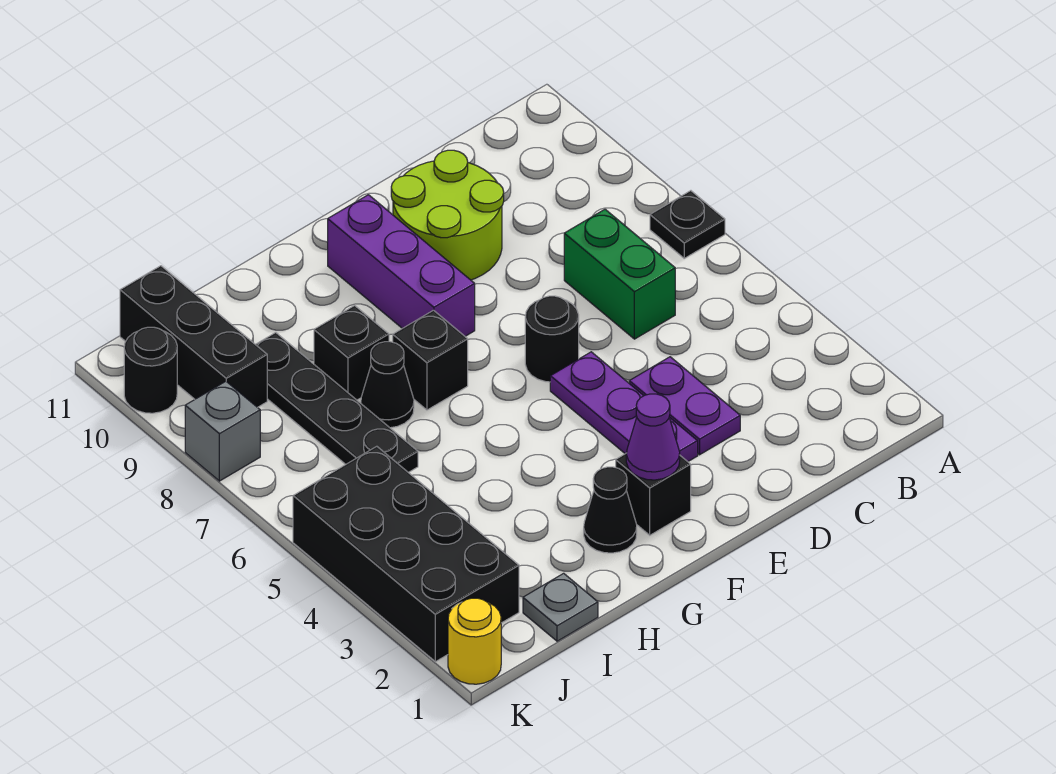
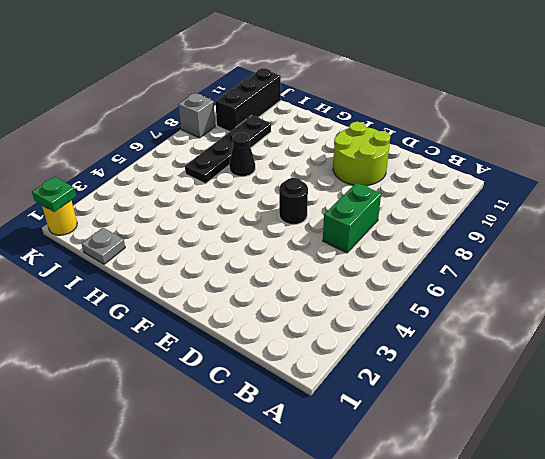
green 1x1 plate [32,177,76,212] -> none
none -> black 1x1 plate [650,191,725,258]
none -> purple 1x2 plate [629,357,740,455]
none -> purple 1x3 plate [550,352,698,462]

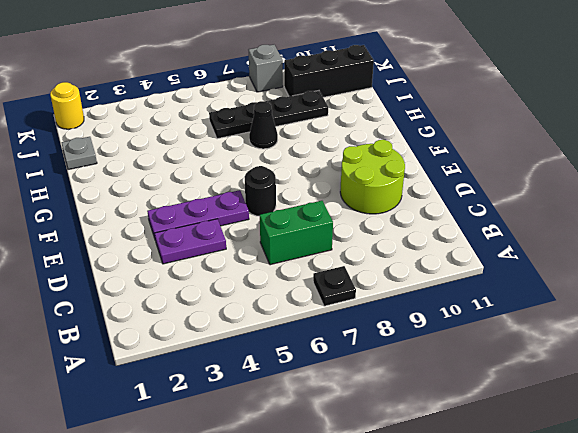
none -> black 1x1 brick [616,453,691,535]
none -> purple 1x3 brick [328,195,475,336]
none -> black 1x1 cone [584,467,637,553]

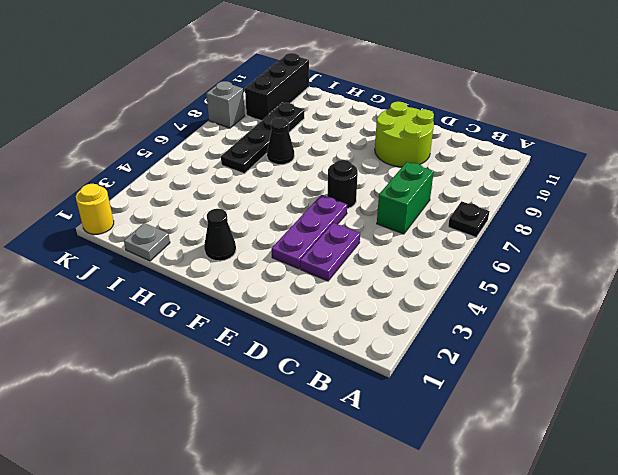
none -> black 1x1 brick [616,453,691,535]
none -> purple 1x3 brick [328,195,475,336]
none -> black 1x1 brick [393,310,468,410]

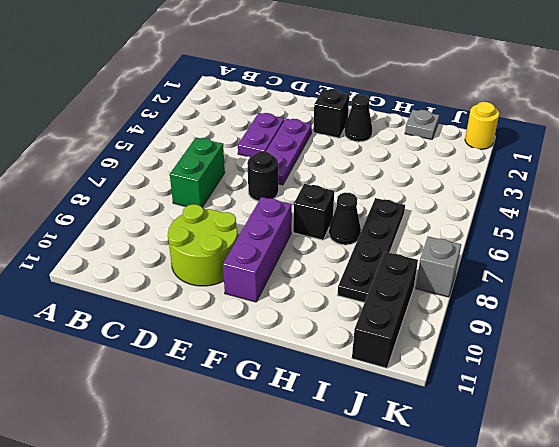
none -> black 1x1 plate [650,191,725,258]
none -> black 1x1 brick [314,305,389,400]
none -> black 2x4 brick [293,446,519,662]

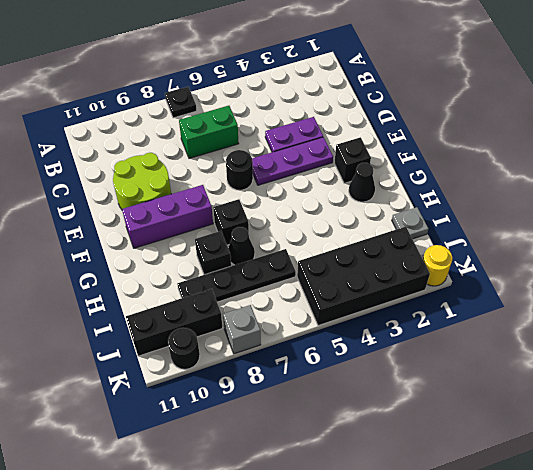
none -> purple 1x1 cone [626,394,680,480]

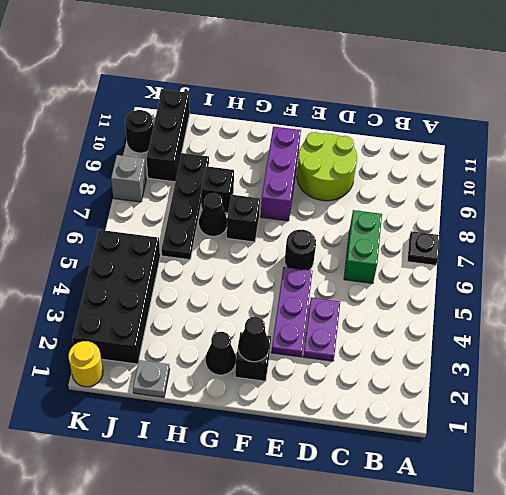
black 1x1 cone [238,317,270,362] -> purple 1x1 cone [626,394,680,480]

